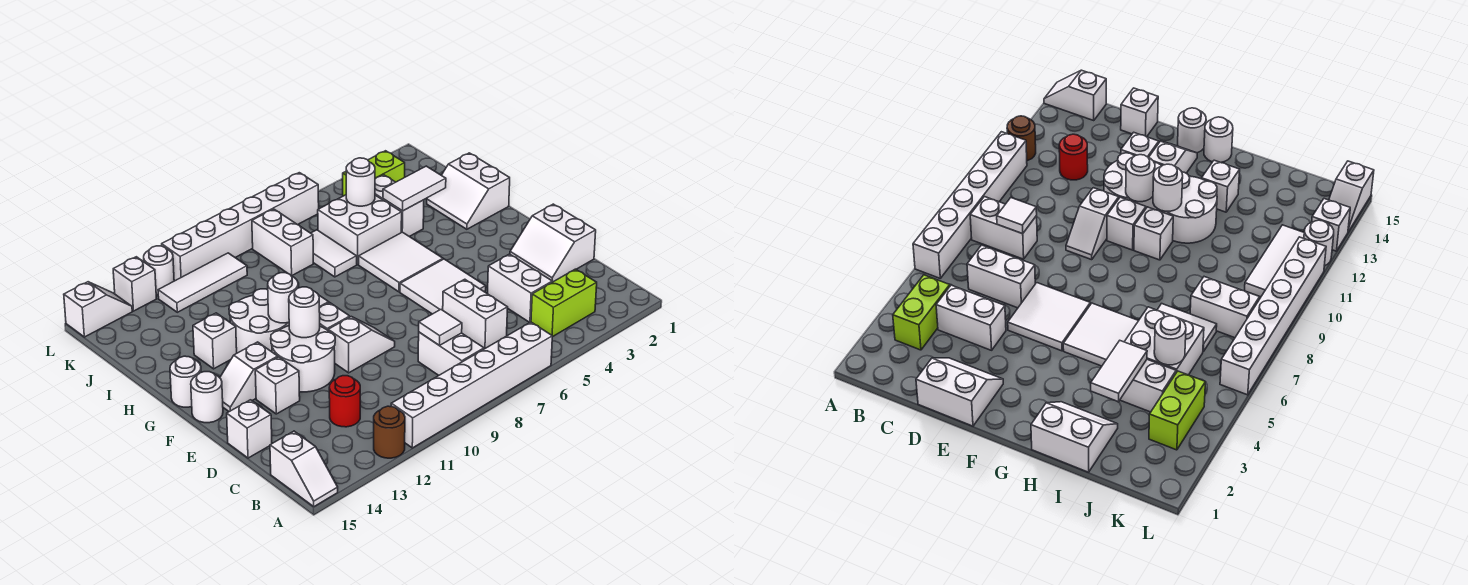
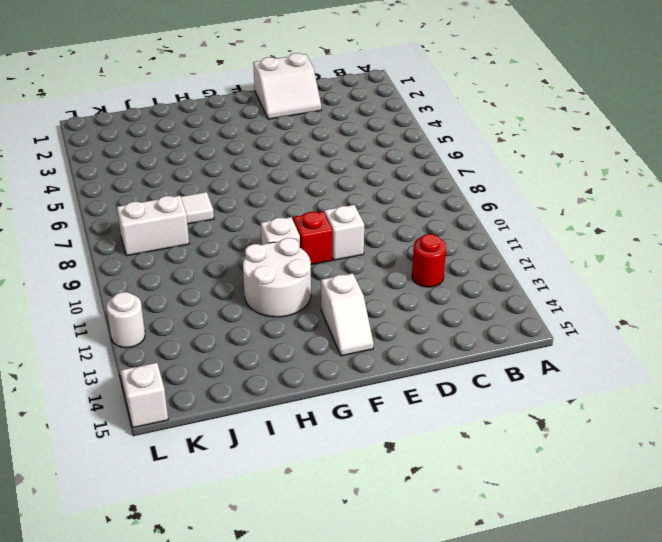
red 1x1 brick [293,211,332,265] -> white 1x1 brick [319,303,350,330]
none -> white 1x6 brick [391,322,552,448]
none -> brown 1x1 round brick [374,406,405,458]
none -> white 1x2 slope [270,431,338,507]
none -> lime 1x2 brick [531,269,597,337]

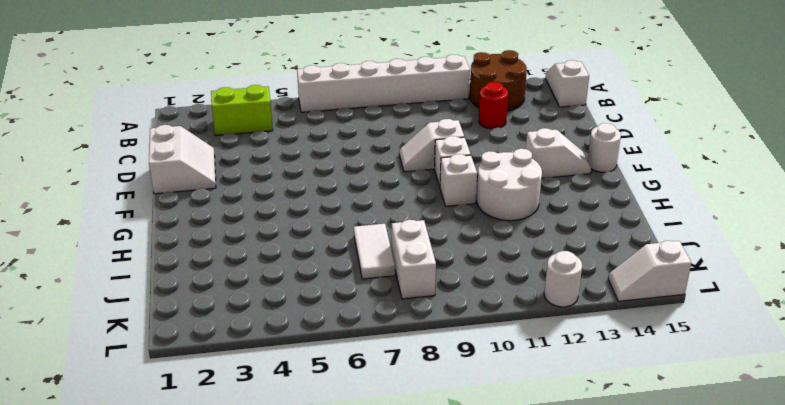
brown 2x2 round brick [469,50,527,111] -> brown 1x1 round brick [374,406,405,458]
none -> white 1x2 brick [418,332,484,375]
none -> white 1x2 brick [488,254,552,323]
none -> white 1x2 brick [443,279,508,349]
none -> white 1x1 brick [227,400,272,458]

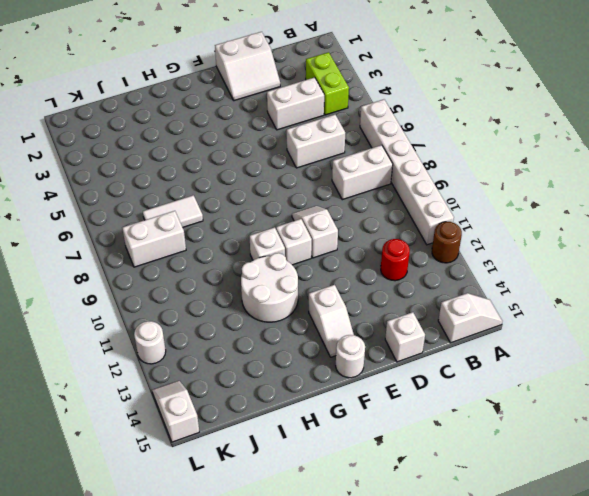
none -> white 2x2 tile [400,259,486,314]
none -> white 2x2 round brick [271,326,335,392]
none -> white 1x1 brick [255,357,300,414]
none -> white 2x2 tile [359,232,443,292]

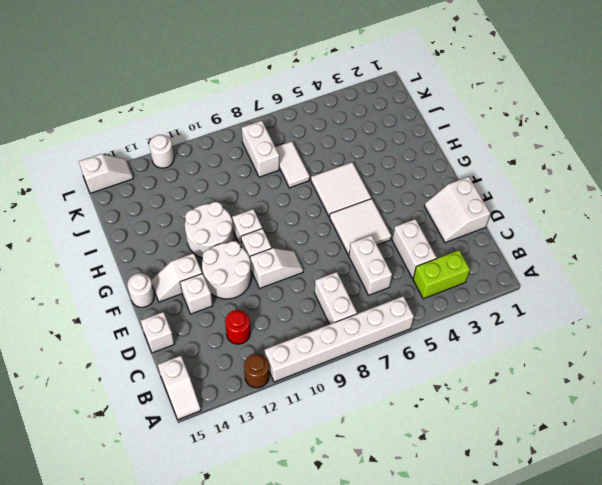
none -> white 1x1 round brick [170,356,201,407]
none -> white 2x2 slope [427,153,510,229]
none -> white 1x1 brick [193,313,237,369]
none -> white 1x2 brick [375,175,424,236]

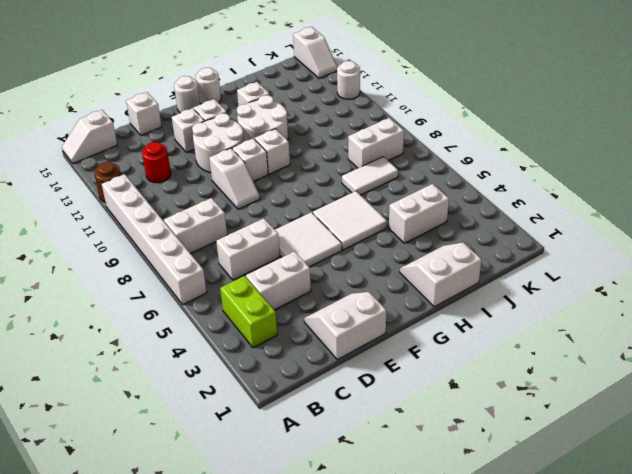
none -> white 2x2 brick [318,195,402,264]
none -> lime 1x2 brick [343,151,405,196]
none -> white 1x3 tile [158,253,247,312]
none -> white 1x6 brick [162,173,319,281]

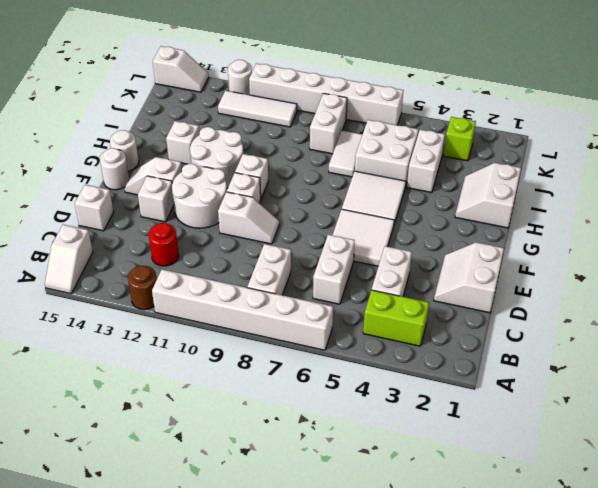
lime 1x1 brick [443,117,476,161] -> lime 1x2 brick [343,151,405,196]
none -> white 1x1 brick [113,257,156,311]
none -> white 1x1 tile [419,310,462,345]
none -> white 1x1 round brick [289,287,320,338]
none -> white 1x1 round brick [268,273,298,323]

